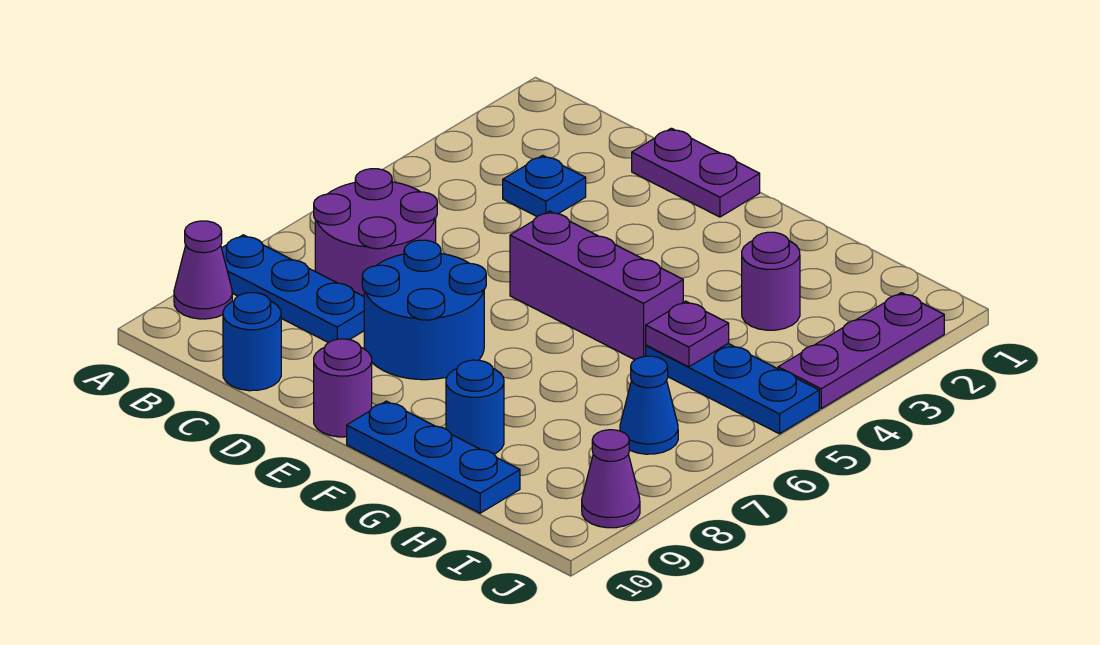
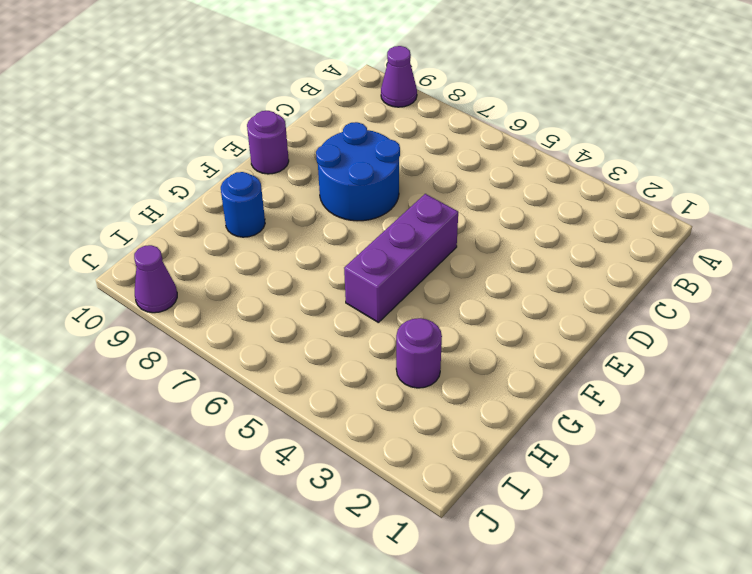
none -> blue 1x3 plate [222,235,364,343]
none -> purple 2x2 round brick [314,169,437,296]
none -> blue 1x1 plate [503,155,586,216]

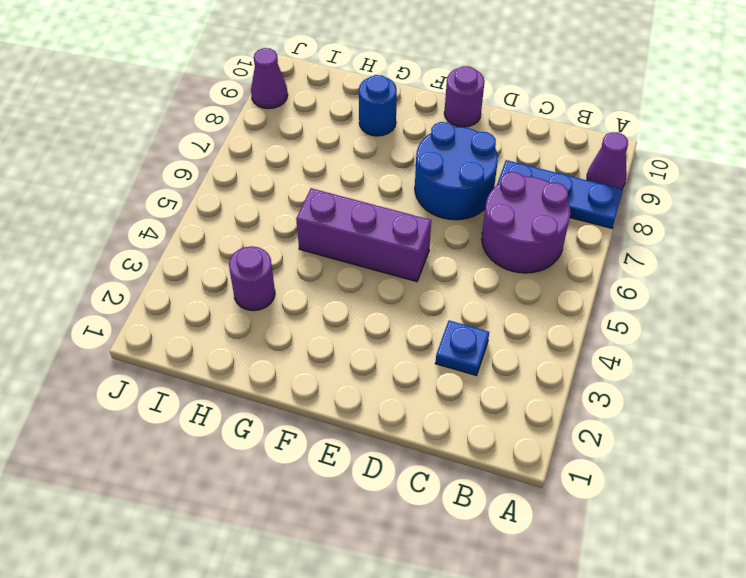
none -> blue 1x1 round brick [223,293,281,391]
none -> purple 1x2 plate [632,128,760,217]
none -> blue 1x3 plate [347,401,520,513]

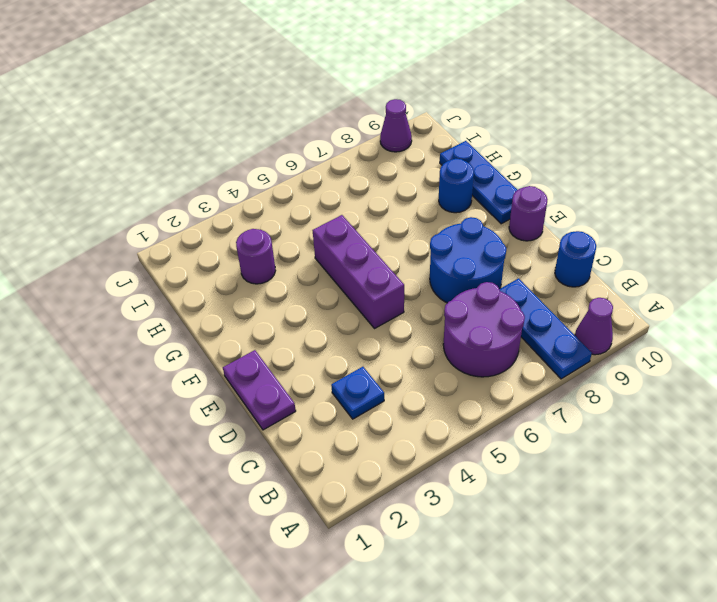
none -> blue 1x3 plate [646,343,819,434]
none -> blue 1x1 cone [620,356,678,454]
none -> purple 1x3 plate [778,293,944,408]

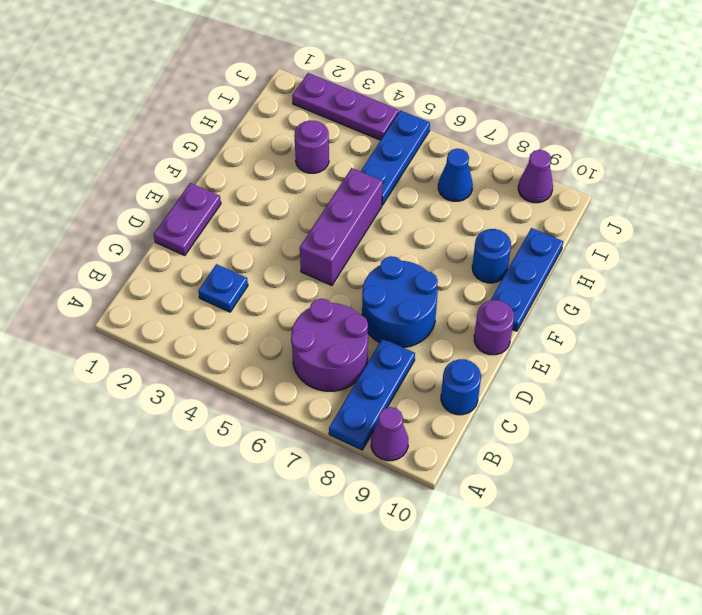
none -> purple 1x1 plate [646,301,729,367]

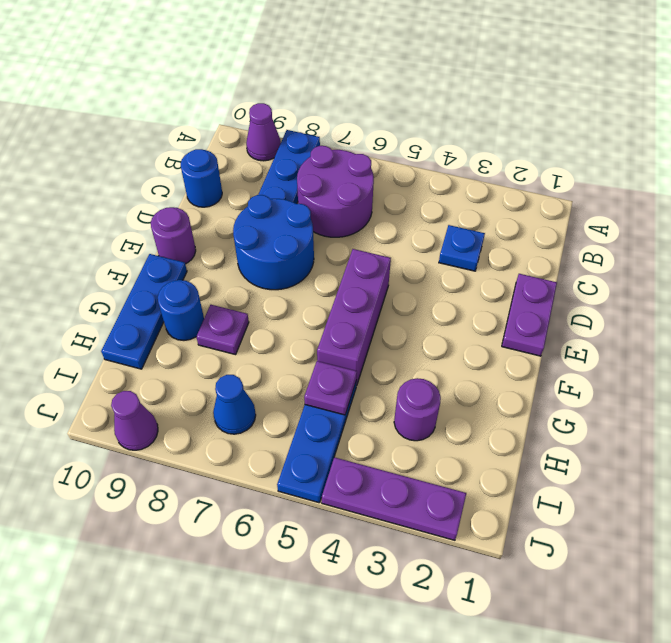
purple 1x1 plate [196,305,249,355] -> none

